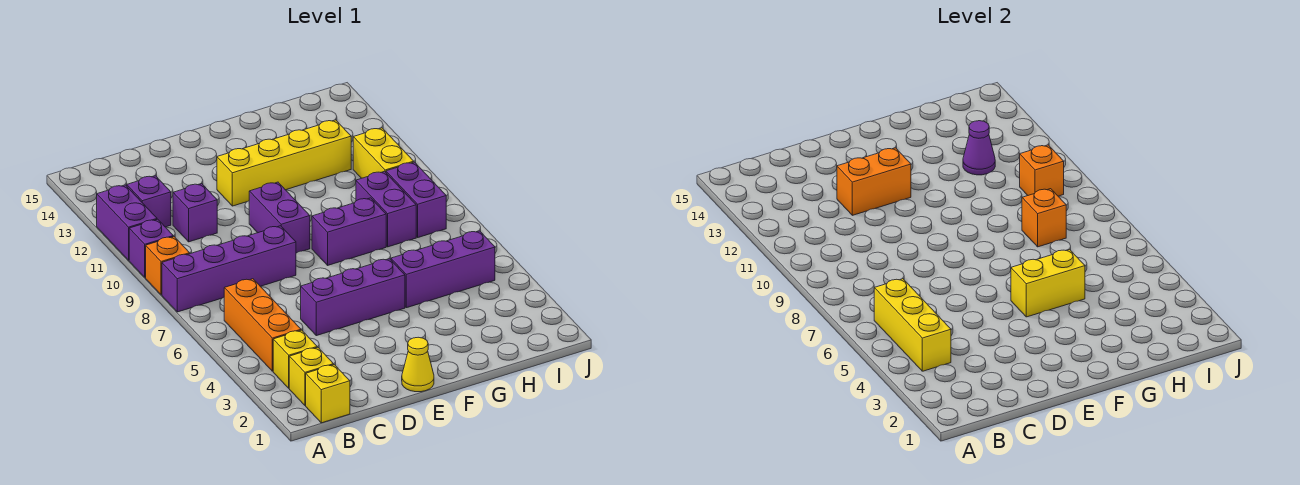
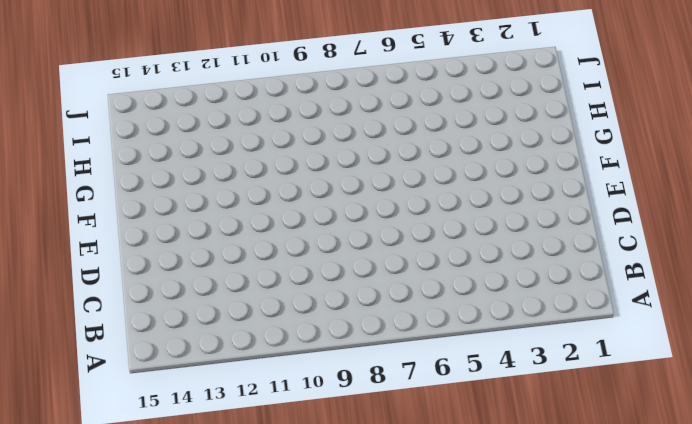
none -> purple 1x4 brick [162,226,296,312]
none -> orange 1x1 brick [146,236,190,295]
none -> purple 1x1 brick [129,219,173,278]

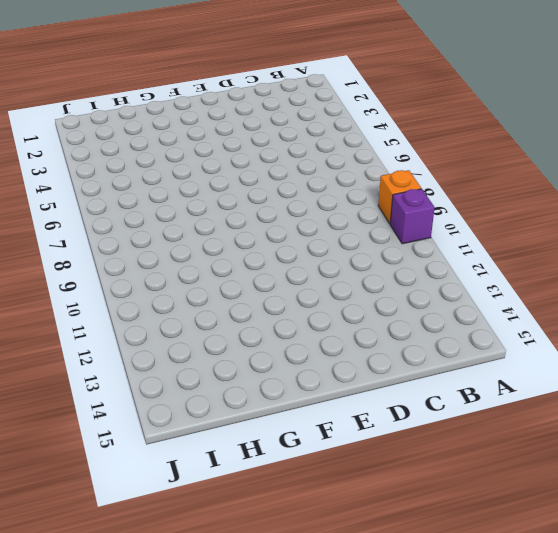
none -> purple 1x4 brick [162,226,296,312]
none -> purple 1x2 brick [97,185,157,260]
none -> yellow 1x1 brick [306,365,350,423]

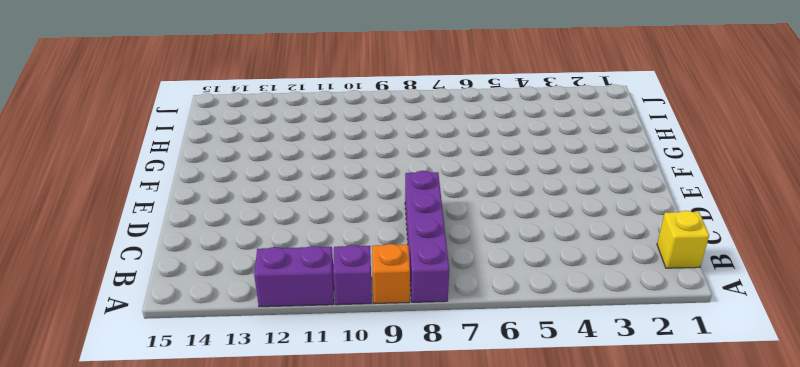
none -> yellow 1x1 brick [289,347,334,406]
none -> yellow 1x1 brick [273,330,317,388]
none -> orange 1x3 brick [224,279,301,371]

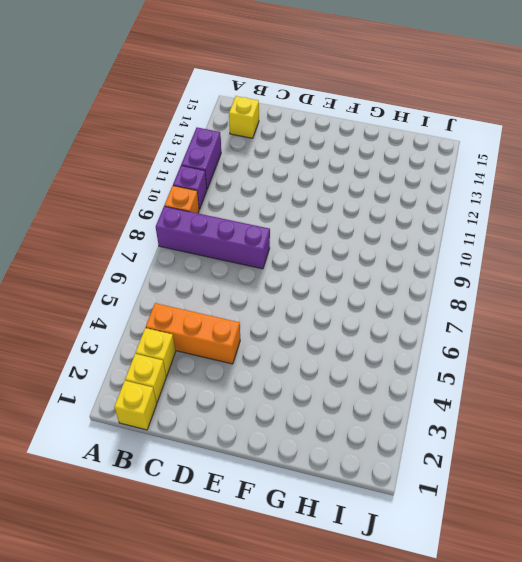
orange 1x3 brick [146,303,240,364] -> orange 1x3 brick turned to [224,279,301,371]
yellow 1x1 brick [229,96,259,138] -> none
none -> purple 1x1 brick [127,176,171,227]
none -> purple 1x1 brick [173,184,217,242]
none -> purple 1x3 brick [301,259,405,336]

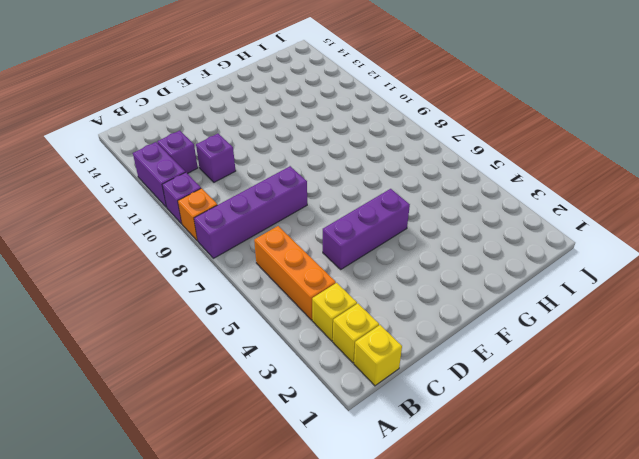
none -> yellow 1x1 cone [402,337,434,392]
none -> purple 1x2 brick [249,182,310,253]
none -> yellow 1x4 brick [217,120,351,206]

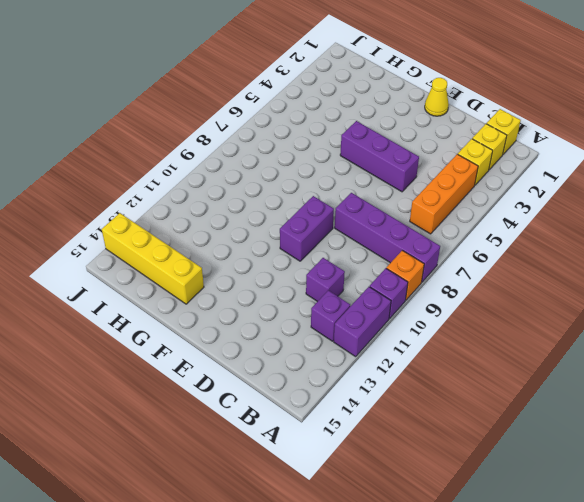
yellow 1x4 brick [102,213,204,304] -> yellow 1x4 brick moved to [217,120,351,206]
none -> purple 1x2 brick [312,198,386,265]
none -> purple 1x3 brick [391,231,495,308]
none -> purple 1x2 brick [356,171,416,247]

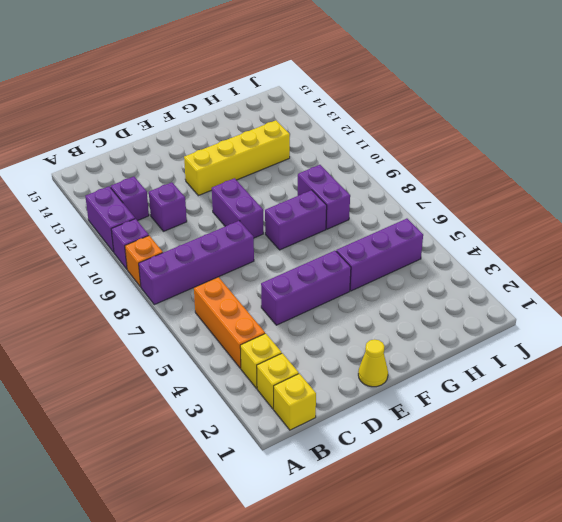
none -> purple 1x2 brick [386,162,446,237]
none -> yellow 1x2 brick [353,128,414,178]
none -> yellow 1x3 brick [874,279,951,371]

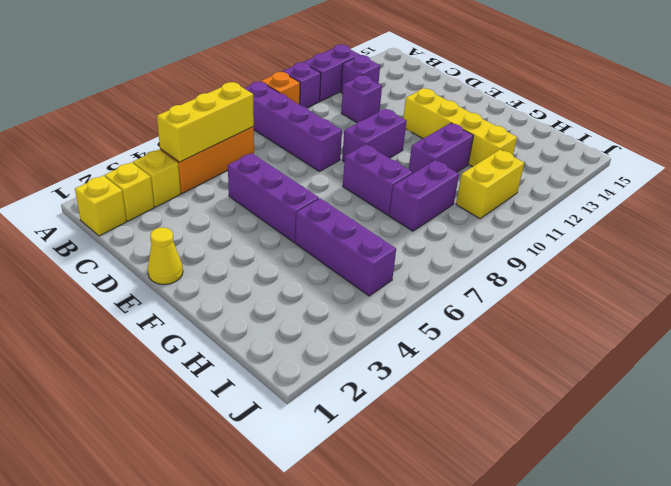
purple 1x2 brick [409,123,473,173] -> purple 1x2 brick moved to [386,162,446,237]
none -> orange 1x2 brick [837,148,911,215]
none -> yellow 1x2 brick [1011,249,1085,317]
none -> orange 1x1 brick [1022,189,1066,247]

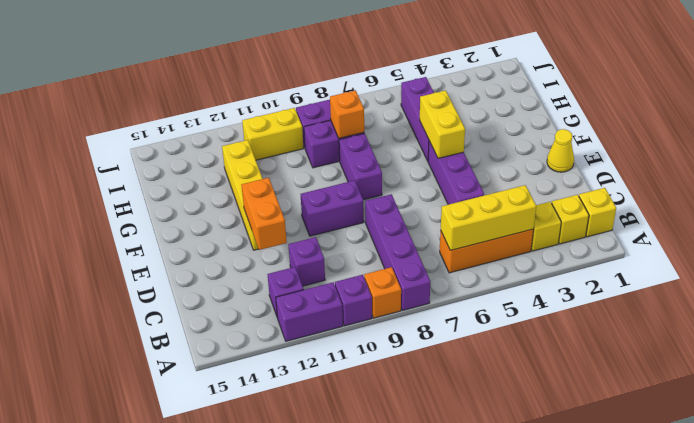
none -> purple 1x1 cone [963,121,995,175]
none -> orange 1x1 brick [1020,145,1064,196]

